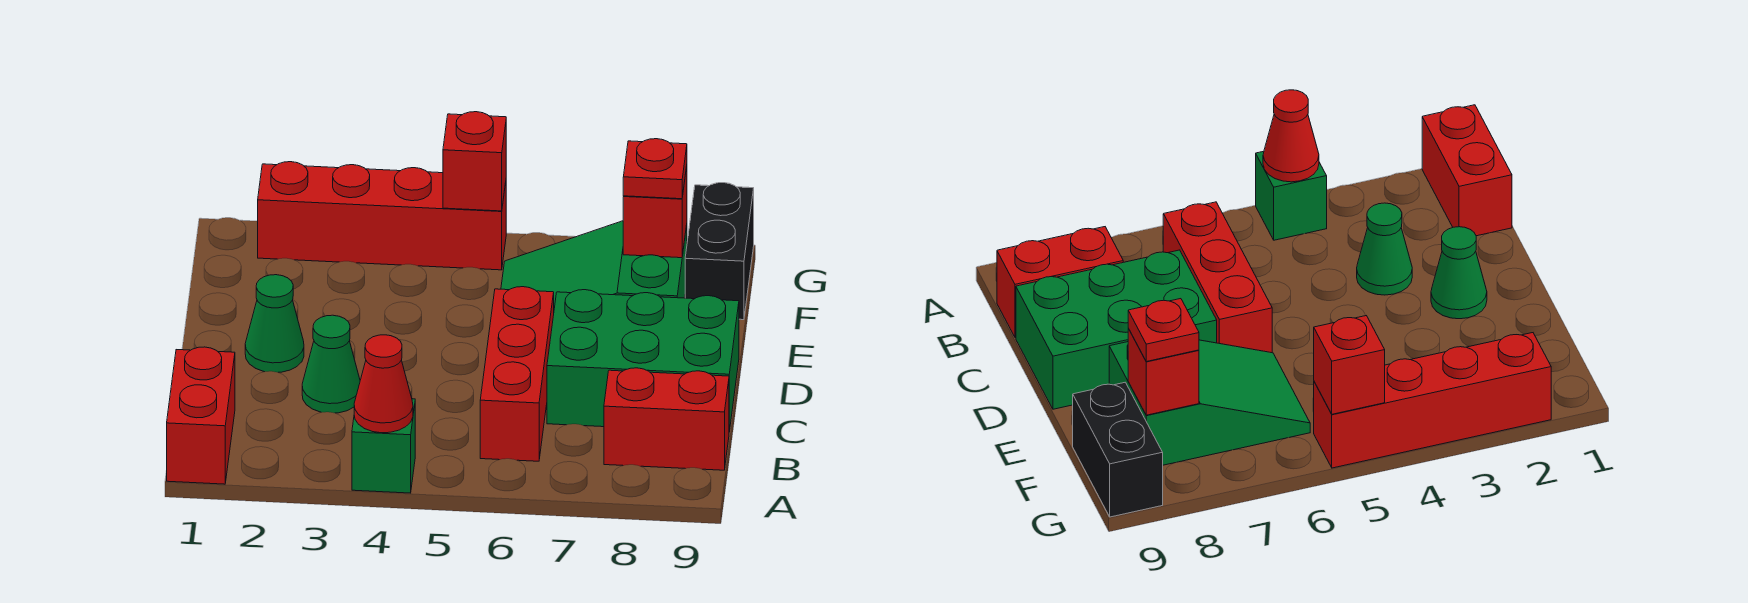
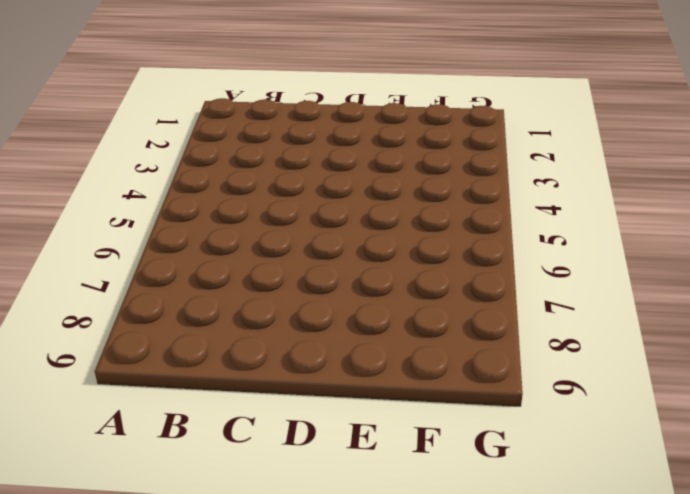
none -> red 1x2 brick [167,347,235,484]
none -> green 1x1 brick [352,399,415,493]
none -> red 1x3 brick [480,287,554,461]

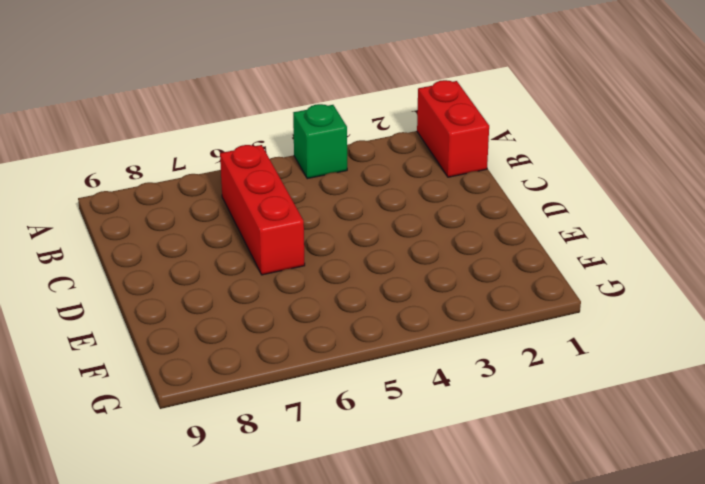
none -> red 1x2 brick [604,368,729,470]
none -> green 1x1 cone [302,315,360,413]
none -> green 2x3 brick [547,290,739,432]

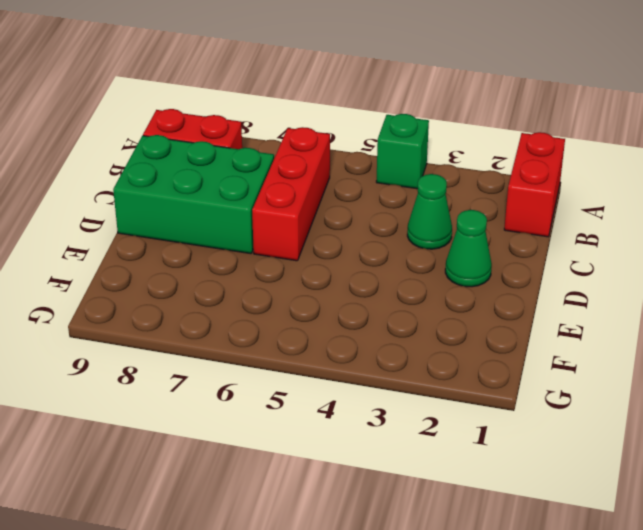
none -> green 2x3 slope [501,221,687,308]
none -> black 1x2 brick [685,183,754,320]
none -> red 1x4 brick [258,162,506,270]

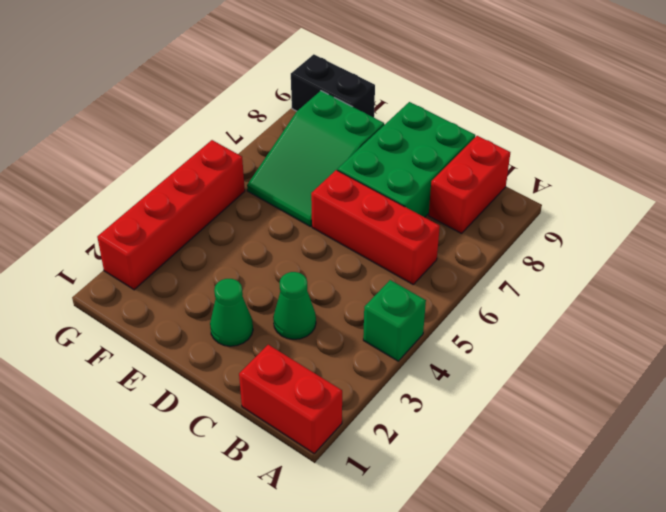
none -> red 1x1 cone [354,335,413,433]
none -> red 1x1 brick [623,166,687,258]
none -> red 1x1 brick [443,112,506,211]

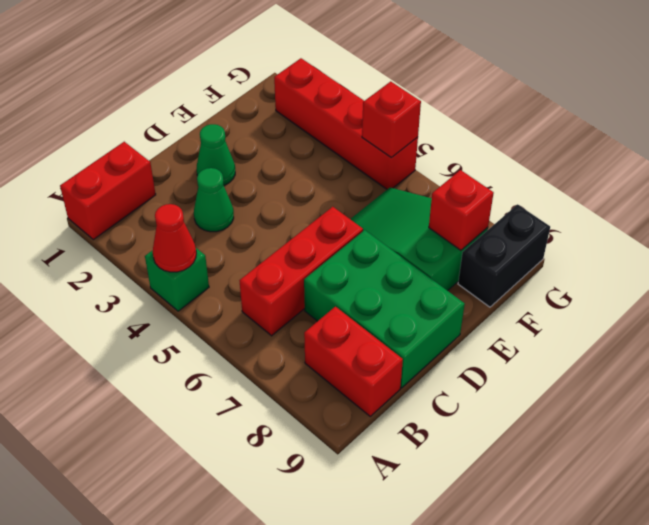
none -> red 1x1 plate [623,139,687,199]

